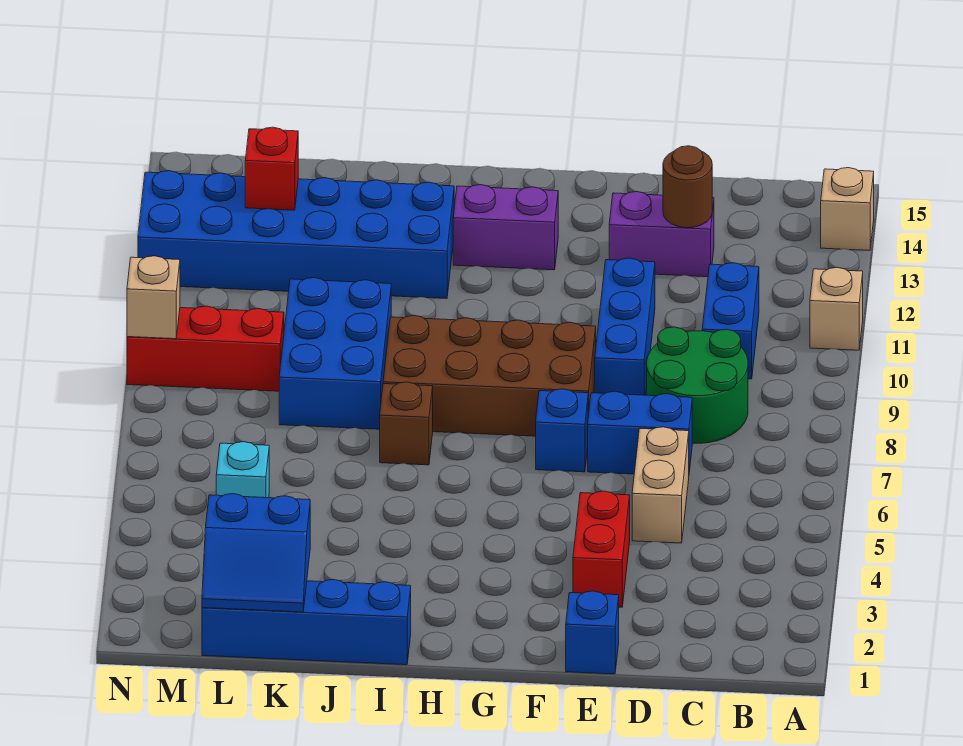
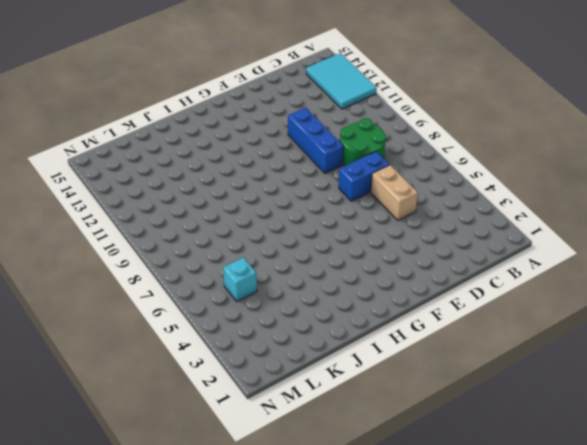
cyan 2x3 tile [306,53,377,109] -> tan 1x1 brick [821,168,874,250]
none -> tan 1x1 brick [810,267,863,350]
none -> blue 1x2 brick [702,263,759,379]
none -> purple 1x2 brick [609,192,714,277]

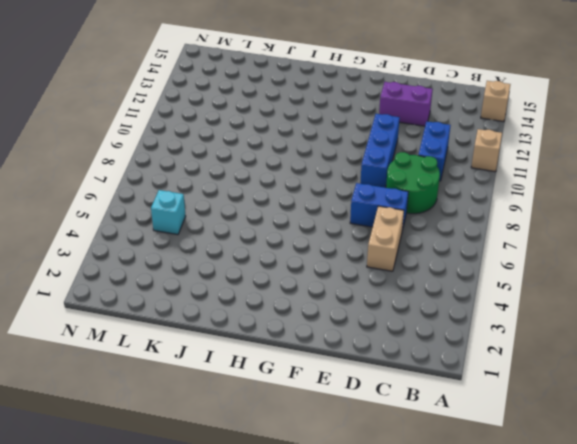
none -> blue 1x1 brick [566,591,619,674]
none -> red 1x2 brick [573,491,630,607]
none -> blue 1x1 brick [536,389,588,472]

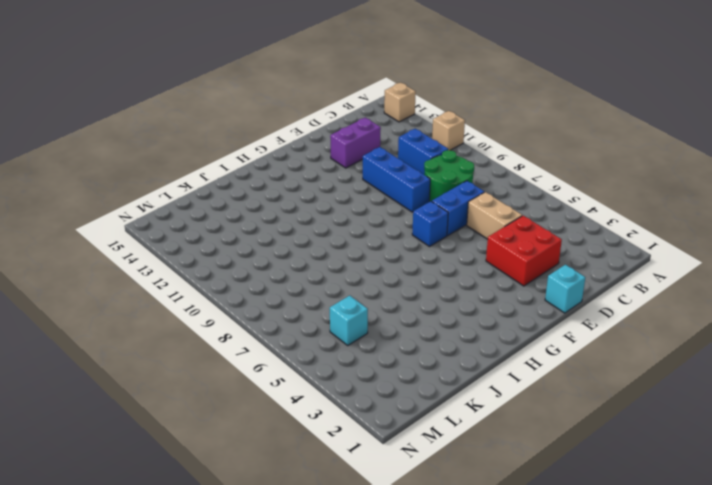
red 2x2 brick [486,216,562,286] -> red 1x2 brick [573,491,630,607]
cyan 1x1 brick [545,265,585,313] -> blue 1x1 brick [566,591,619,674]
none -> brown 2x4 brick [383,315,596,436]
none -> purple 1x2 brick [453,185,558,270]
none -> blue 1x4 brick [202,580,411,665]

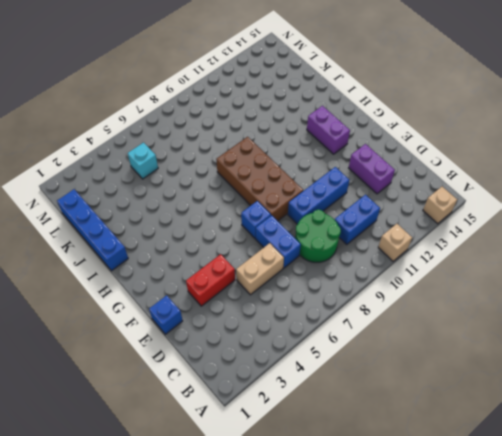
none -> brown 1x1 brick [380,382,433,465]
none -> blue 2x6 brick [138,171,454,298]
none -> blue 2x3 brick [279,278,391,429]

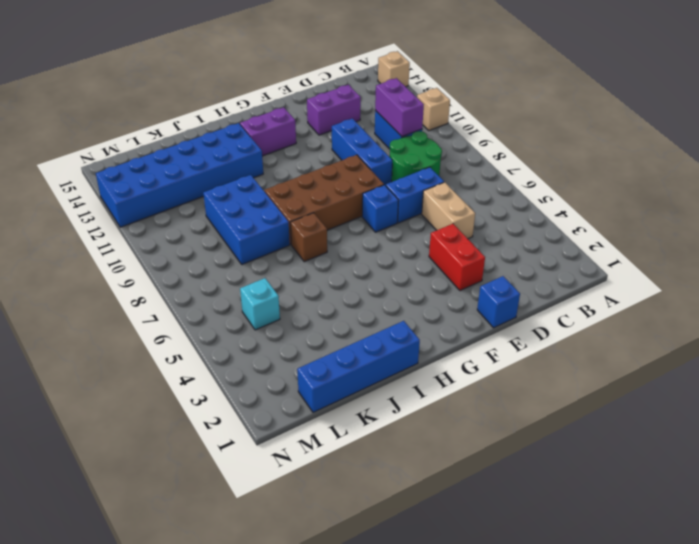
purple 1x2 brick [375,78,424,136] -> none
none -> red 1x3 brick [127,306,284,391]
none -> brown 1x1 round brick [663,146,712,228]
none -> blue 2x2 slope [202,494,310,612]

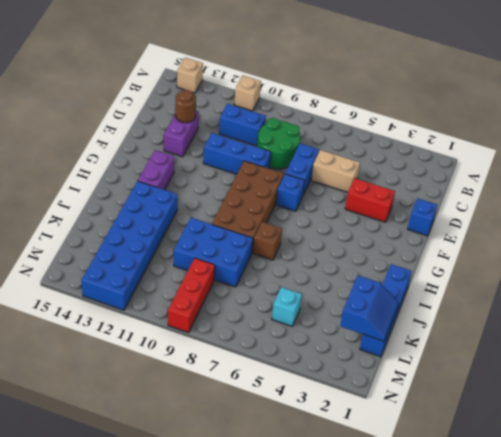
none -> red 1x1 brick [245,127,298,210]
none -> tan 1x1 brick [127,256,180,339]

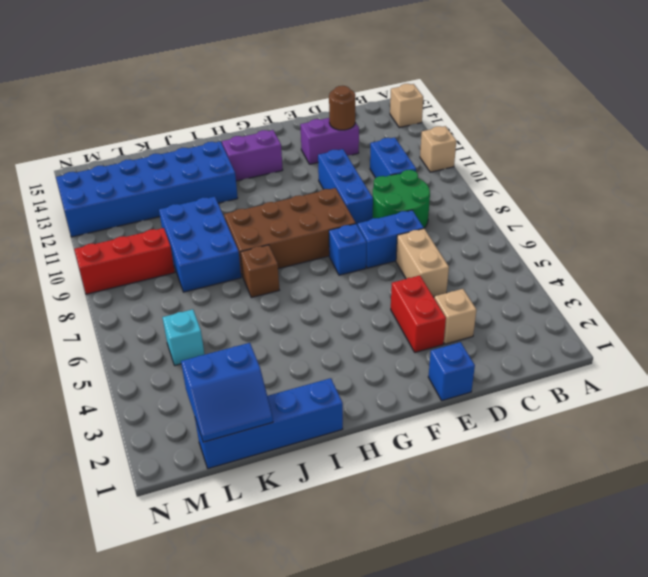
tan 1x1 brick [434,289,476,344] -> tan 1x1 brick moved to [127,256,180,339]
none -> red 1x1 brick [245,127,298,210]

